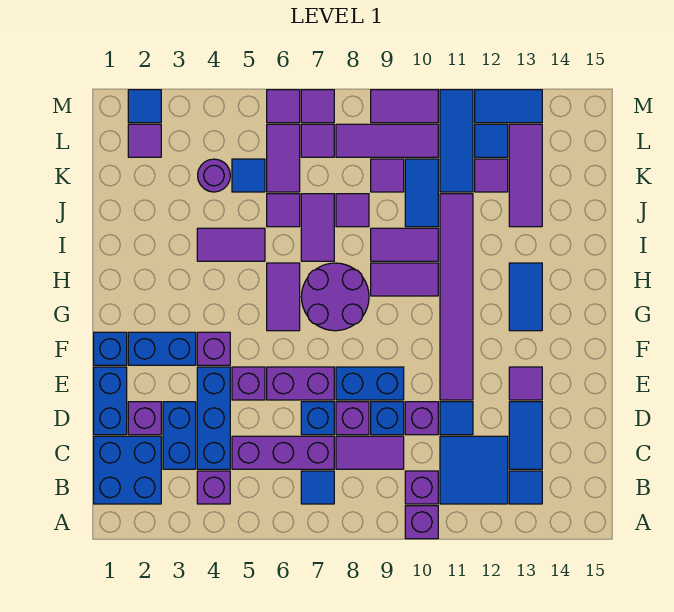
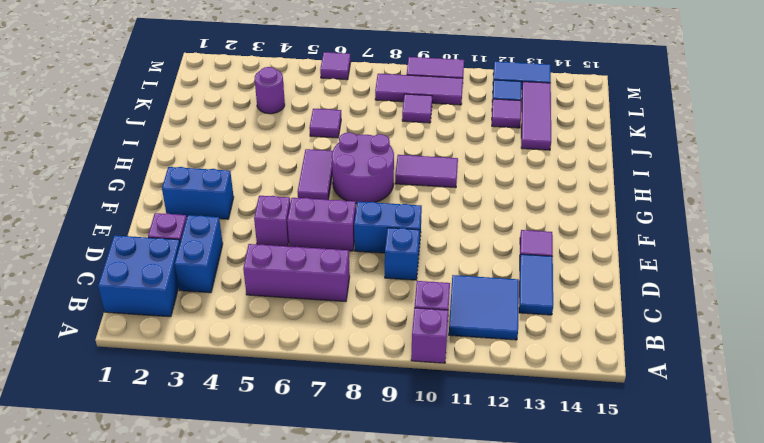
none -> purple 1x1 brick [197,471,230,504]
none -> blue 1x1 tile [301,471,334,504]
none -> blue 1x1 tile [509,471,542,504]
none -> blue 1x3 brick [197,367,230,469]

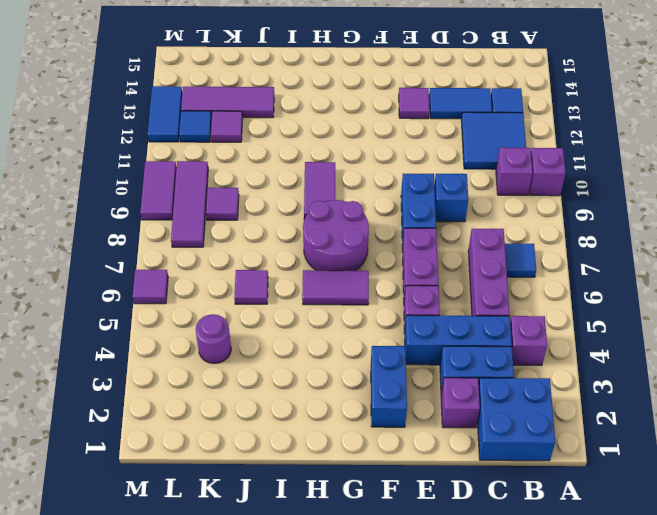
none -> purple 1x2 tile [336,436,404,469]
none -> blue 1x2 brick [94,367,127,435]
none -> blue 1x1 brick [301,402,334,435]
none -> purple 1x1 brick [336,402,369,435]

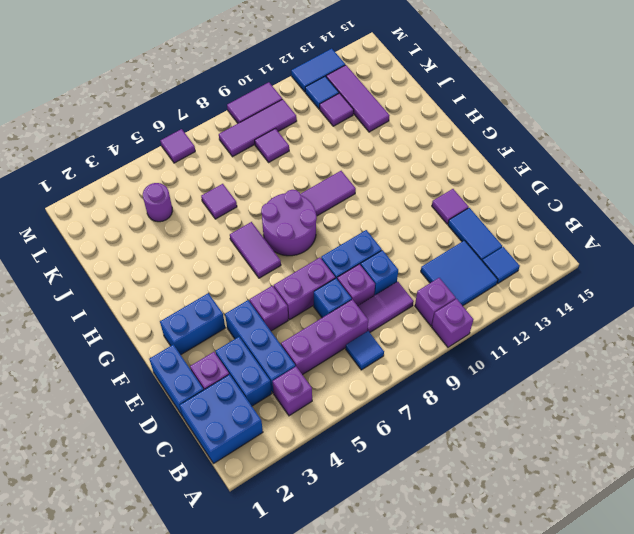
none -> purple 1x1 brick [405,402,438,435]
none -> blue 1x1 tile [440,402,473,435]
none -> purple 1x6 tile [440,194,473,400]
none -> blue 1x1 brick [94,332,127,365]

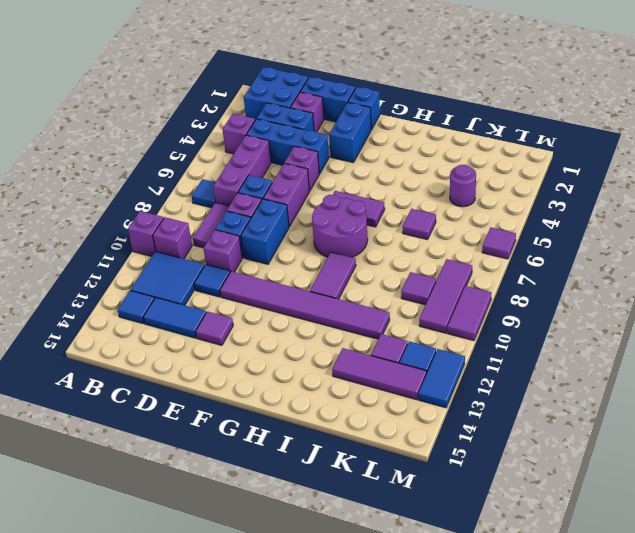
none -> purple 1x1 brick [197,332,230,365]
none -> blue 1x2 tile [509,263,542,331]
none -> purple 1x2 tile [197,228,265,261]
none -> purple 1x2 tile [301,194,334,261]

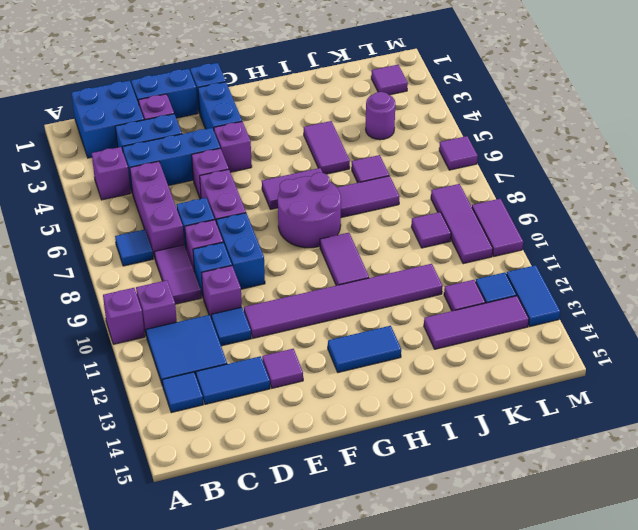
none -> purple 1x2 tile [371,228,438,261]
none -> purple 1x1 tile [336,194,369,227]
none -> blue 1x2 tile [405,159,438,227]
none -> blue 1x1 tile [232,159,265,192]

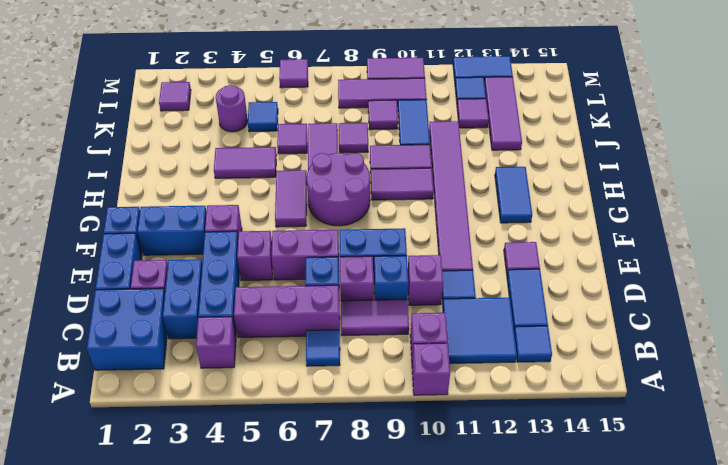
none -> purple 1x2 tile [267,124,300,192]
none -> blue 1x3 tile [440,90,473,192]
none -> purple 1x1 tile [301,124,334,157]
none -> blue 1x1 tile [128,90,161,123]

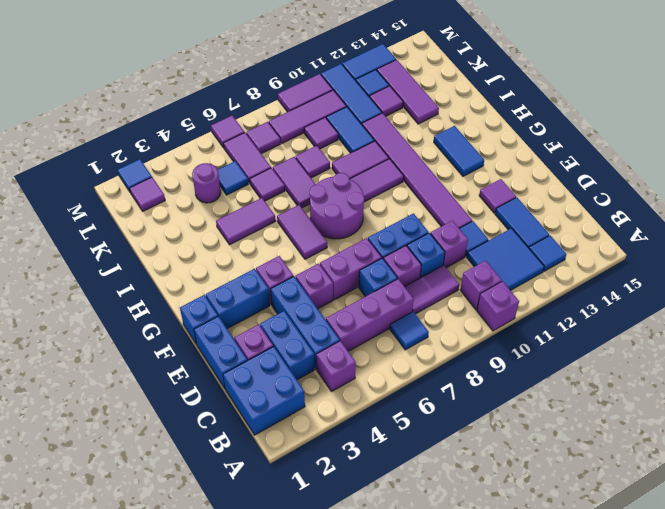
none -> purple 1x1 tile [301,90,334,123]

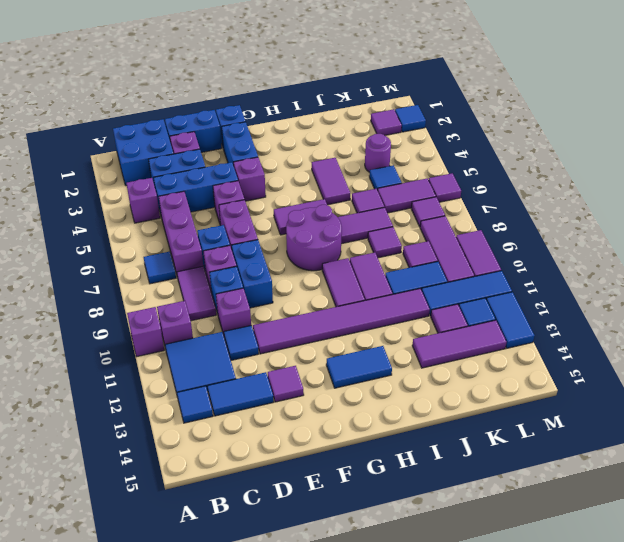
none -> purple 1x1 tile [301,90,334,123]

